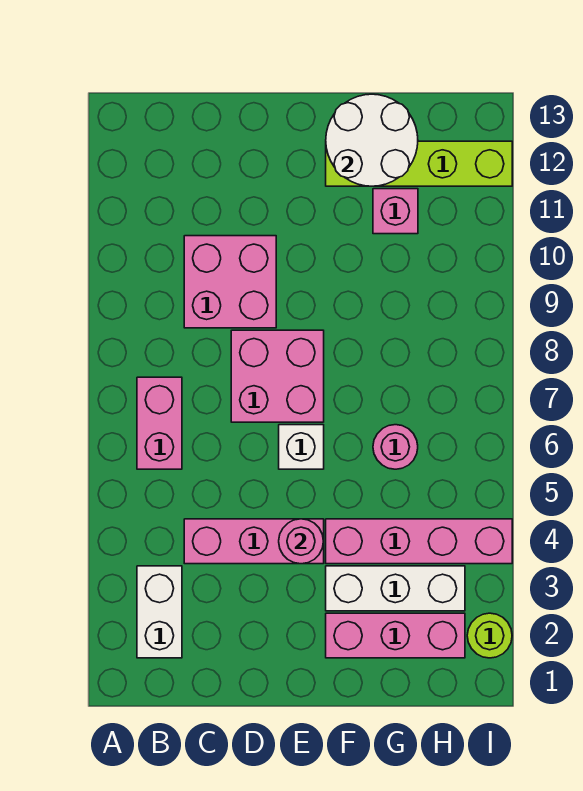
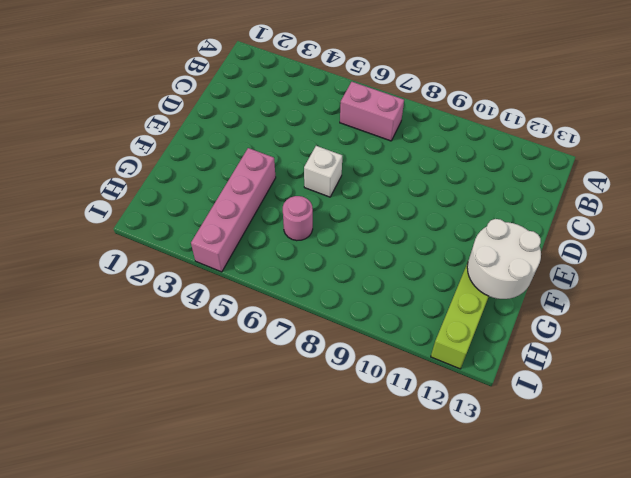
none -> white 1x2 brick [137,566,182,658]
none -> pink 1x3 brick [184,519,324,564]
none -> pink 2x2 brick [184,236,276,328]

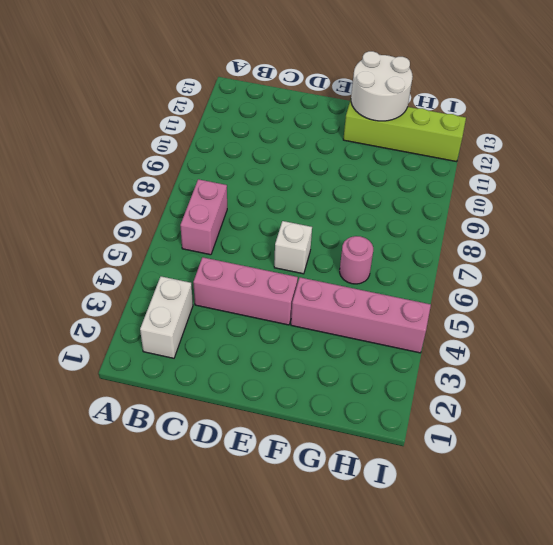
none -> pink 2x2 brick [184,236,276,328]
none -> pink 2x2 brick [231,330,324,422]
none -> pink 1x3 brick [326,613,465,658]

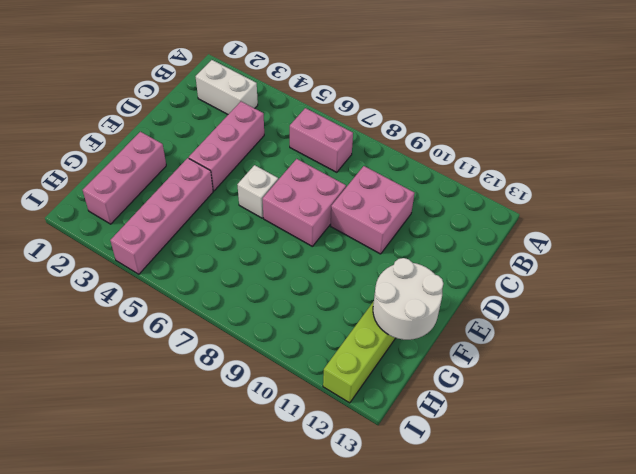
none -> white 1x3 brick [326,566,465,611]
none -> pink 1x1 round brick [373,425,418,469]
none -> pink 1x1 brick [373,189,418,234]

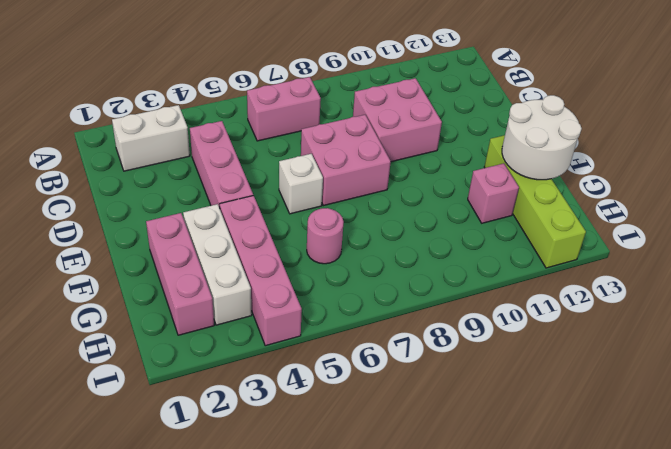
none -> lime 1x1 round brick [467,613,512,658]
none -> pink 1x1 round brick [279,519,323,564]

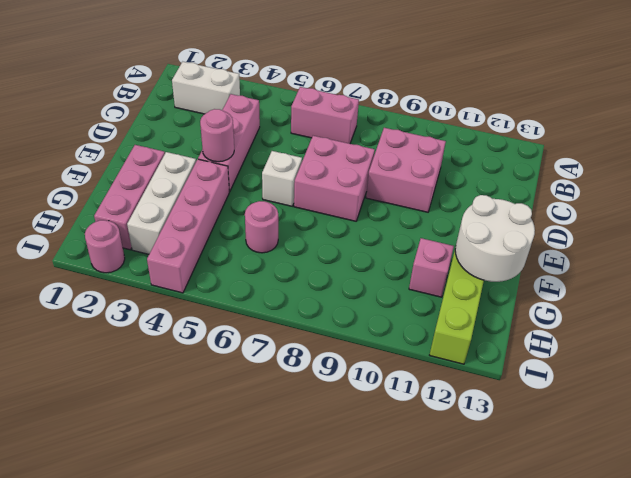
pink 1x1 round brick [85,220,125,273] -> lime 1x1 round brick [467,613,512,658]

